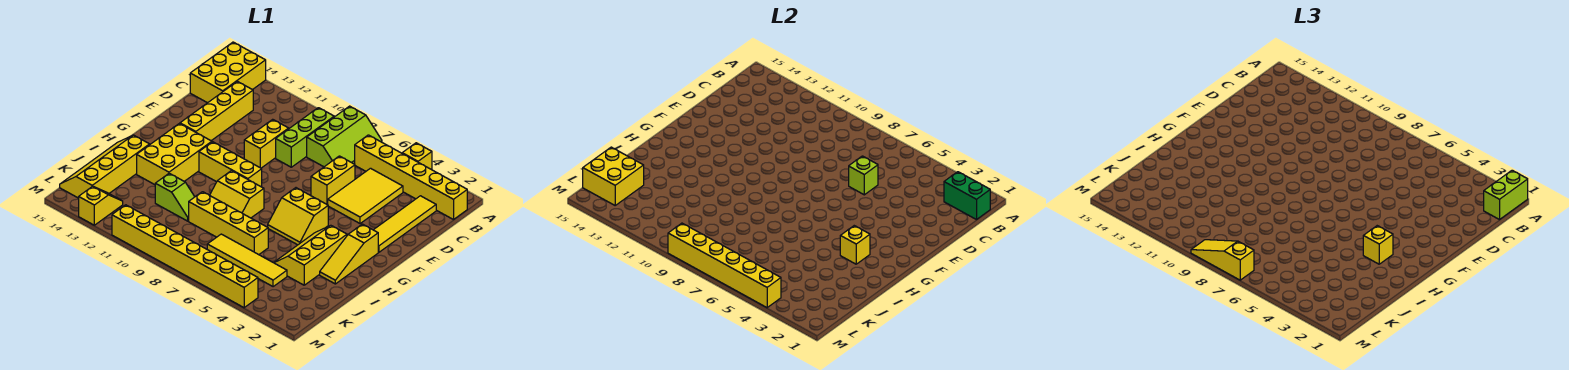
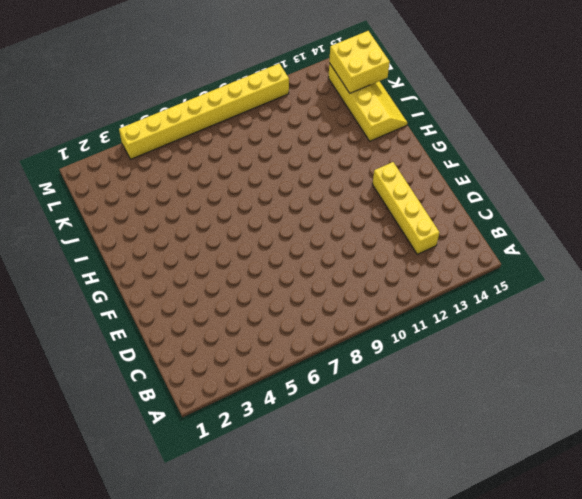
none -> yellow 1x1 brick [402,143,432,170]
none -> lime 2x3 slope [307,106,382,167]
none -> yellow 2x3 brick [190,42,266,103]
none -> yellow 1x6 brick [355,135,467,220]

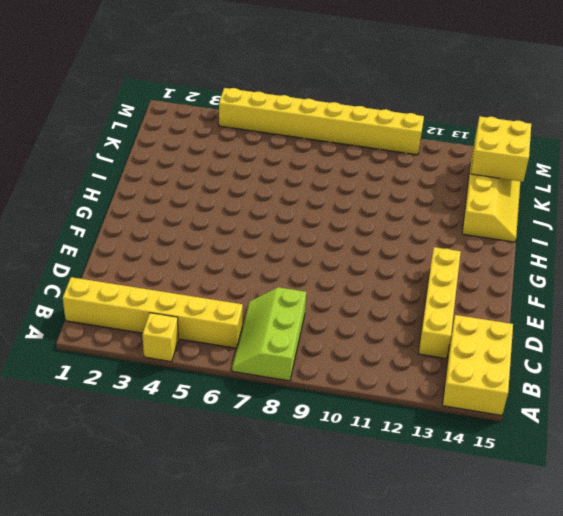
none -> lime 1x3 brick [276,108,334,167]
none -> yellow 1x4 tile [374,196,436,252]
none -> yellow 2x3 tile [328,168,403,224]
none -> yellow 1x2 brick [311,156,355,205]

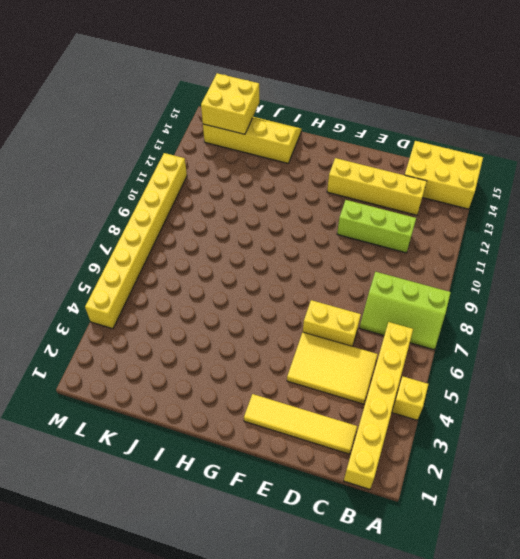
lime 1x3 brick [337,200,416,253] -> lime 1x3 brick moved to [276,108,334,167]
none -> yellow 1x2 brick [244,119,289,168]
none -> yellow 1x3 slope [320,224,378,284]
none -> yellow 2x2 slope [268,188,328,245]
none -> yellow 1x3 brick [199,142,262,187]

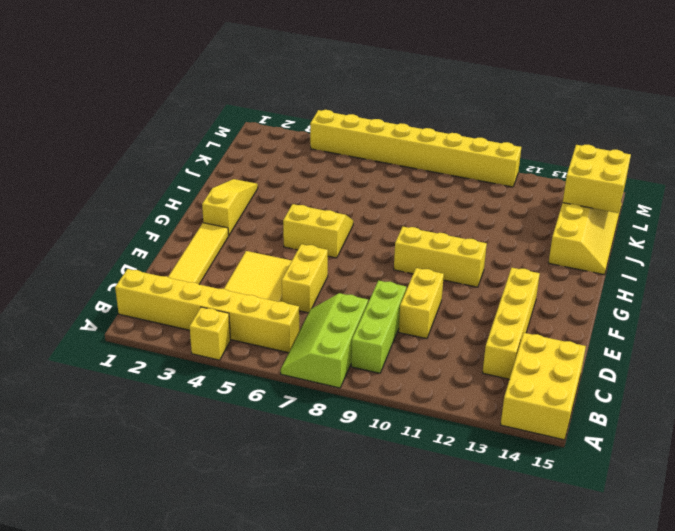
none -> yellow 2x3 brick [137,124,212,185]
none -> yellow 2x3 slope [274,225,347,285]
none -> yellow 2x2 slope [210,171,264,218]
none -> yellow 1x4 brick [189,192,268,255]

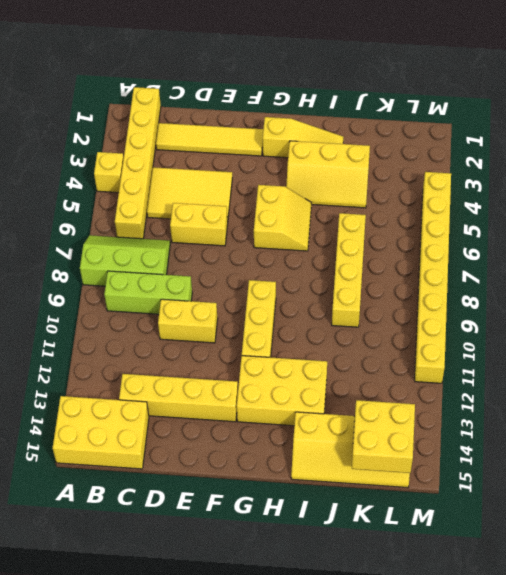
none -> yellow 2x2 slope [210,171,264,218]
none -> lime 1x2 slope [155,173,195,221]
none -> yellow 1x4 tile [207,234,287,287]
none -> yellow 1x2 slope [79,186,123,225]

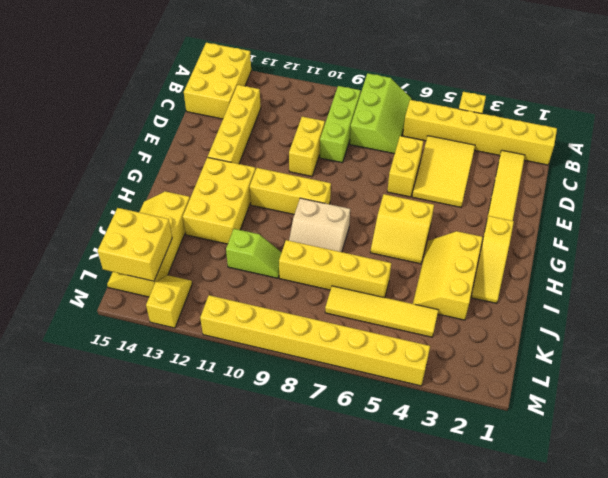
tan 2x2 slope [289,198,350,252] -> yellow 2x2 slope [210,171,264,218]
none -> green 1x2 brick [944,172,990,220]
none -> lime 1x1 brick [849,156,878,195]
none -> yellow 1x1 brick [840,226,870,264]
none -> yellow 1x6 brick [668,223,781,308]

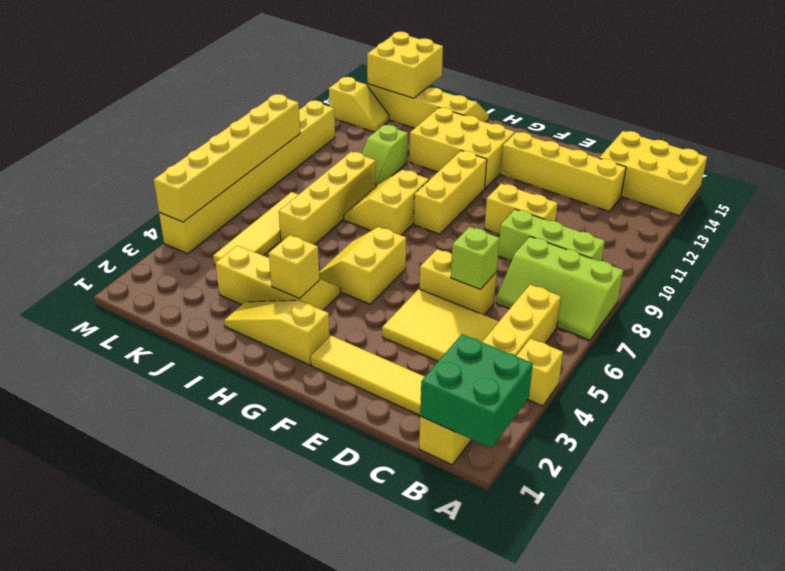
green 2x2 brick [420,334,533,448] -> green 1x2 brick [944,172,990,220]
none -> lime 1x2 brick [1484,170,1528,220]
none -> yellow 1x1 brick [1363,226,1393,264]
none -> yellow 1x3 slope [1191,240,1254,280]

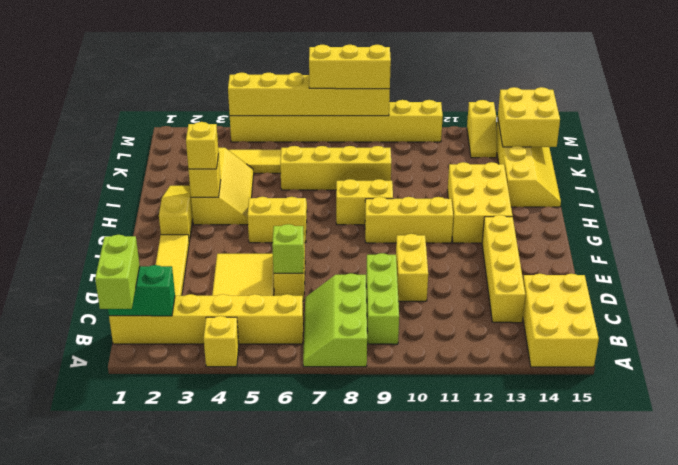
yellow 1x3 brick [309,45,391,89] -> yellow 1x3 slope [1191,240,1254,280]
none -> lime 1x2 slope [155,173,195,221]

